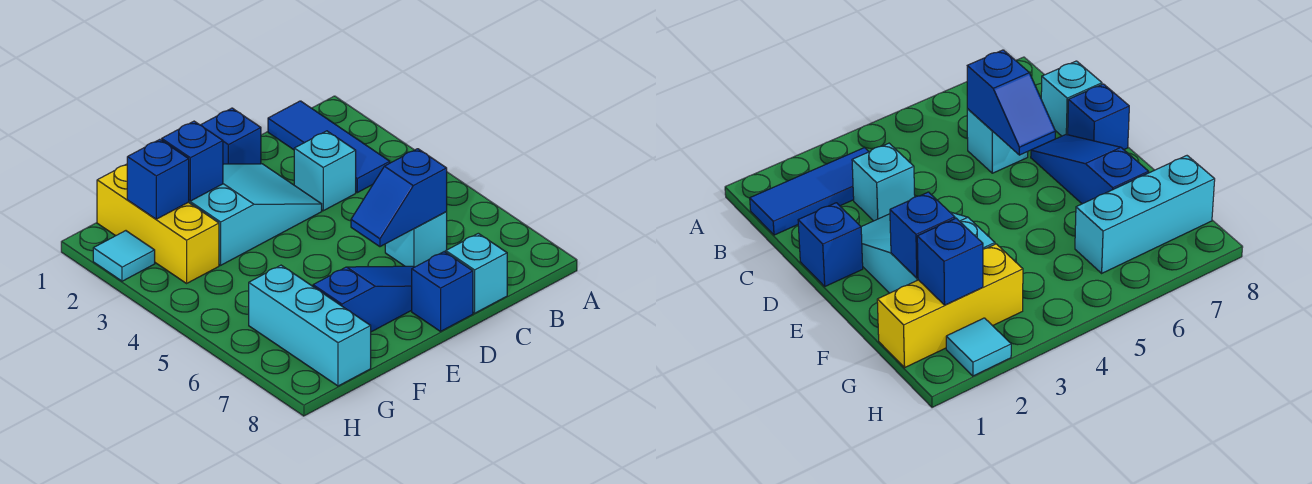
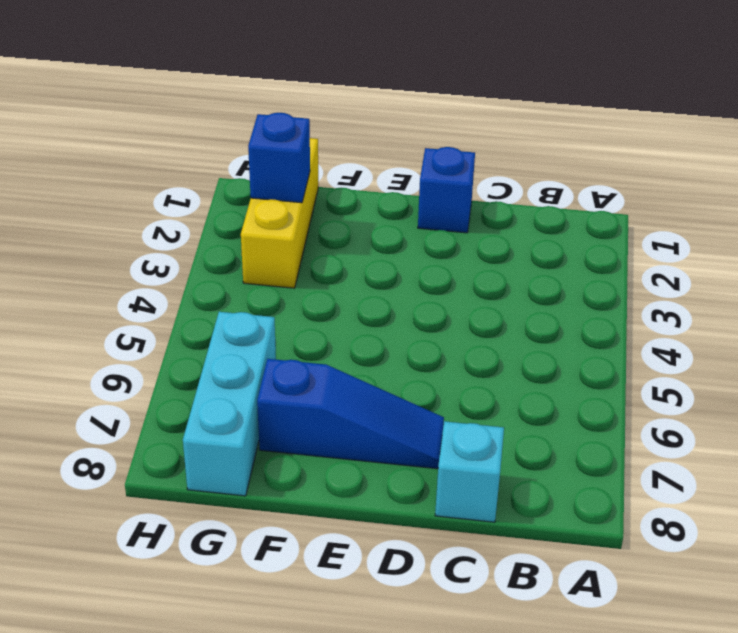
none -> blue 1x3 tile [268,101,390,193]
none -> cyan 1x1 brick [294,131,356,211]
none -> cyan 1x1 brick [385,212,447,267]

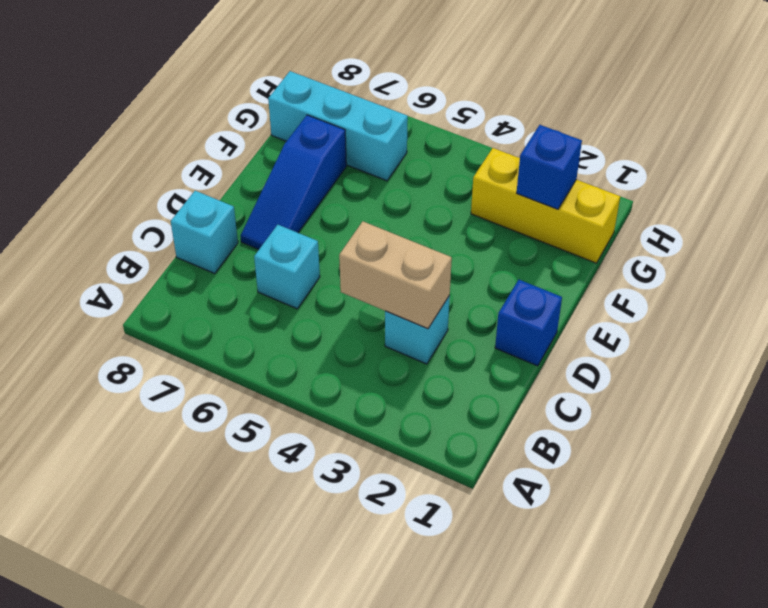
tan 1x2 brick [339,221,452,329] -> none
none -> blue 1x3 tile [268,101,390,193]
none -> cyan 2x3 slope [189,164,322,265]
none -> blue 1x1 brick [412,252,473,331]

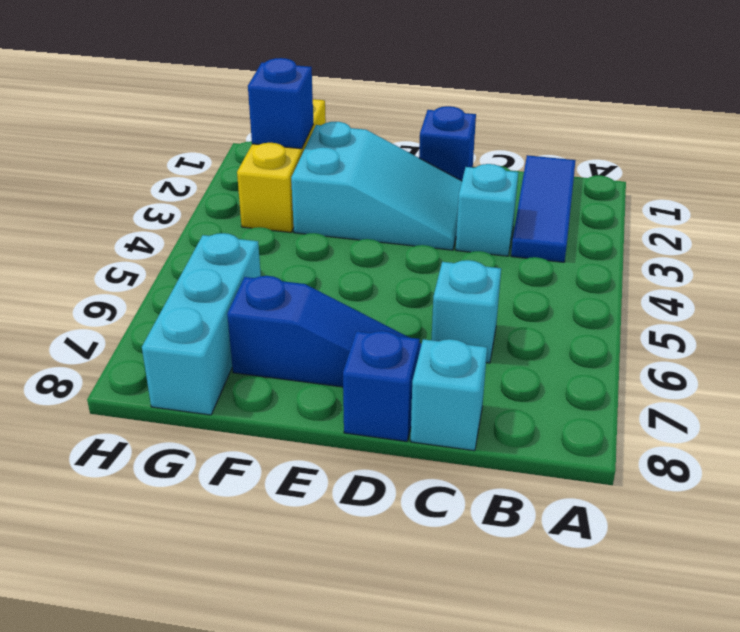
none -> cyan 1x1 tile [93,231,155,281]
none -> blue 1x2 slope [351,149,447,247]
none -> blue 1x1 brick [162,121,223,201]

